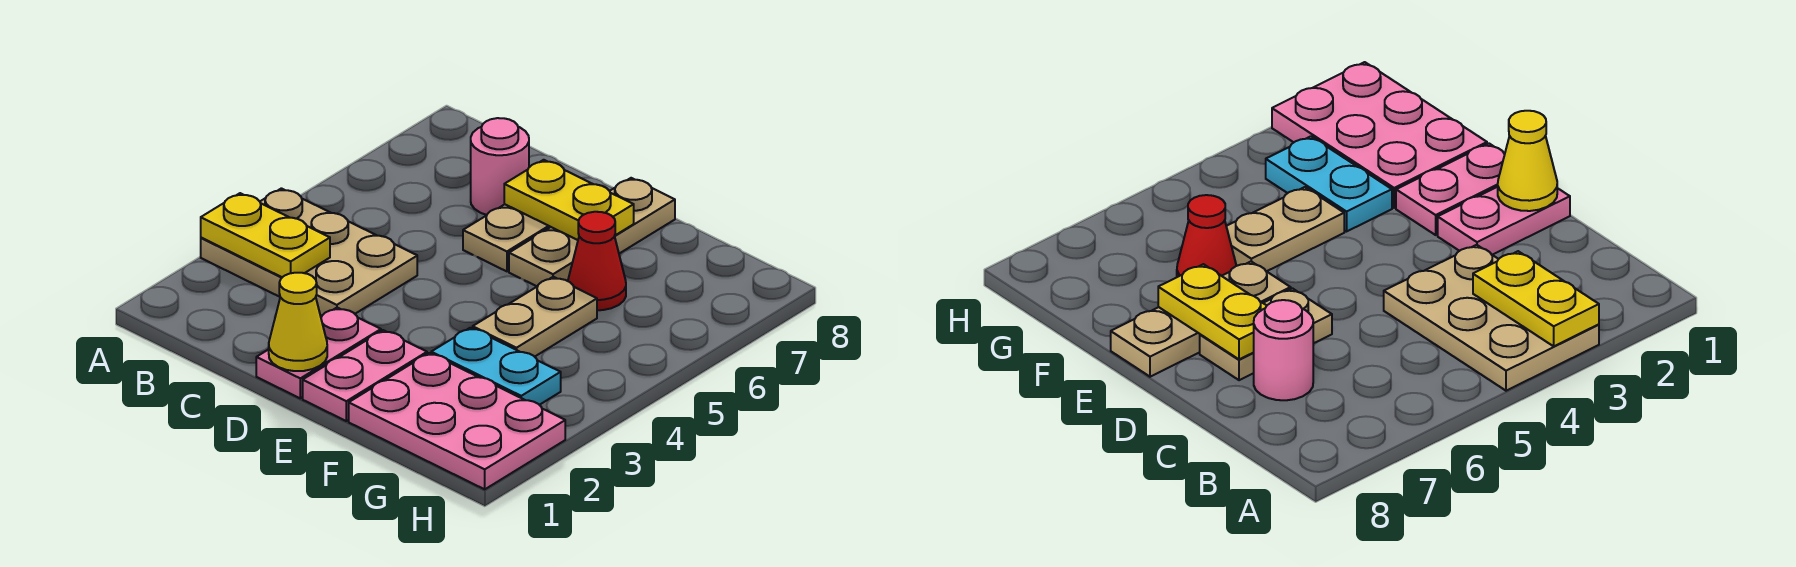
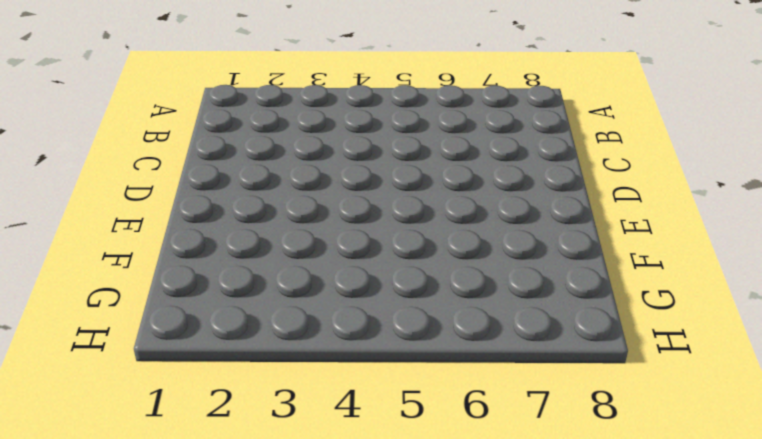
none -> tan 2x3 plate [201,188,417,317]
none -> pink 1x1 round brick [471,118,529,215]
none -> pink 1x2 plate [256,308,381,398]

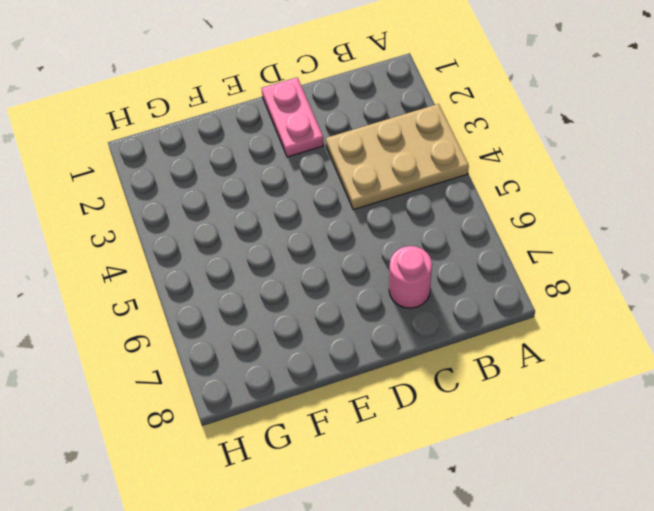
none -> tan 1x2 plate [463,204,550,271]
none -> pink 1x2 plate [303,330,427,421]
none -> tan 1x3 plate [509,178,675,286]

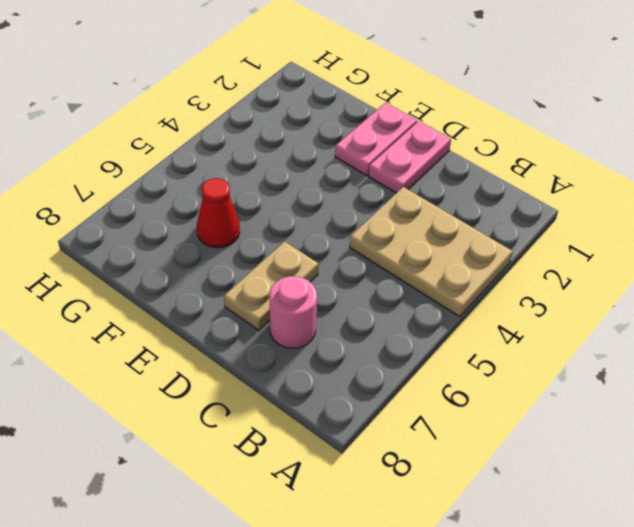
none -> tan 1x3 plate [509,178,675,286]
none -> pink 2x3 plate [349,353,565,489]
none -> cyan 1x2 plate [431,328,561,405]

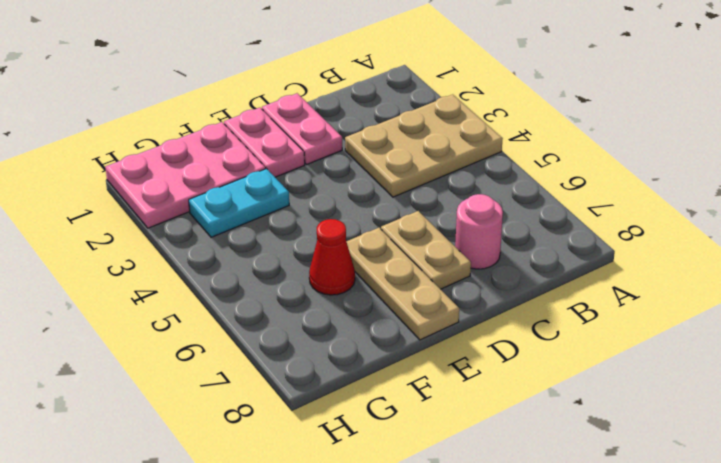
none -> tan 1x2 plate [473,277,597,357]
none -> yellow 1x2 plate [201,193,330,277]
none -> yellow 1x1 cone [269,273,327,371]

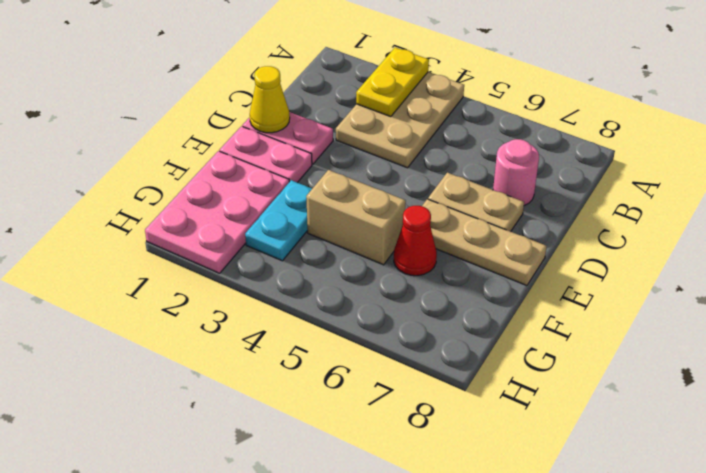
tan 1x2 brick [306,170,406,265] -> tan 1x2 plate [473,277,597,357]
none -> yellow 1x2 plate [504,160,634,240]

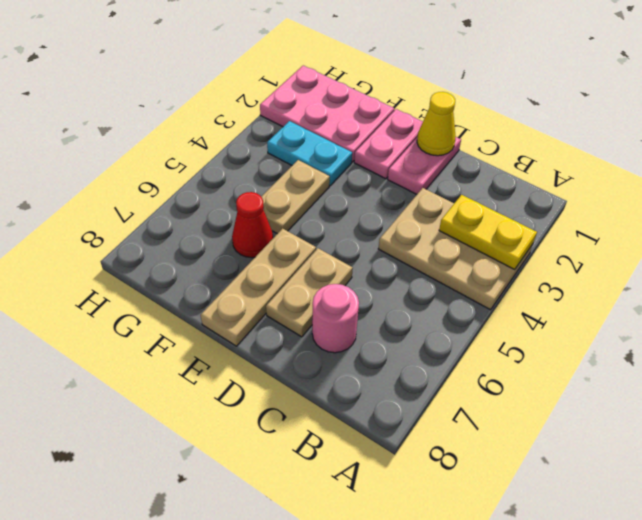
none -> yellow 1x2 plate [504,160,634,240]

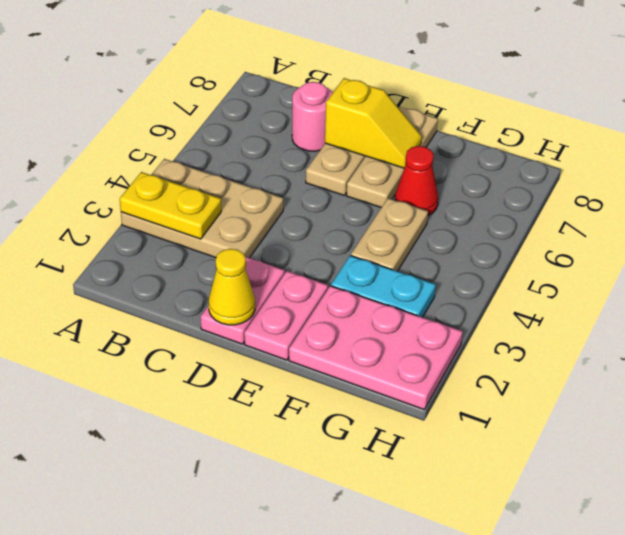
yellow 1x2 slope [325,78,422,168] -> yellow 1x2 plate [504,160,634,240]

